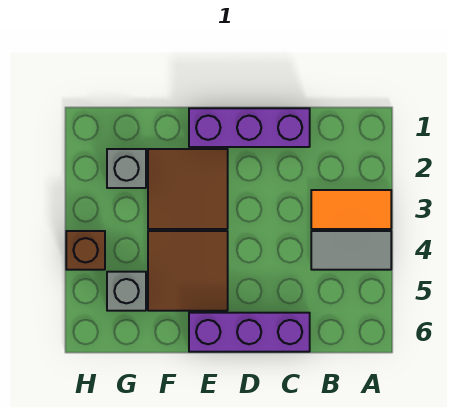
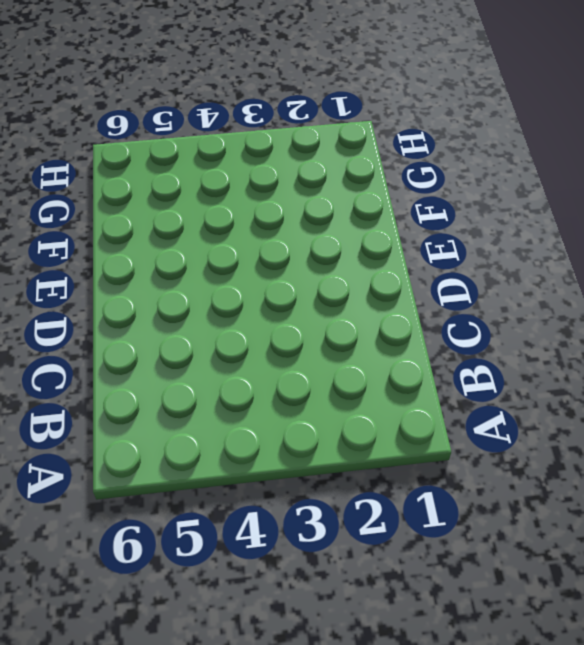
none -> orange 1x2 tile [311,190,391,229]
none -> grey 1x2 tile [311,231,391,270]

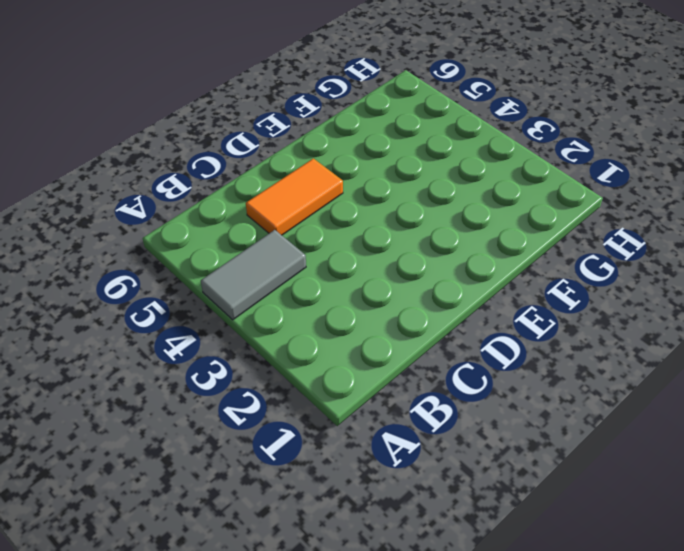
orange 1x2 tile [246,159,343,235] -> orange 1x2 tile moved to [311,190,391,229]
none -> purple 1x3 brick [189,108,310,147]
none -> purple 1x3 brick [189,313,310,352]

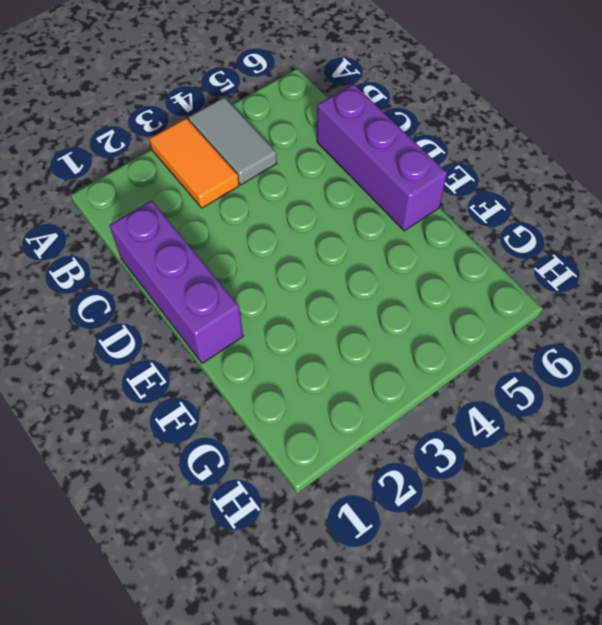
none -> brown 2x2 tile [148,149,228,229]
none -> brown 2x2 tile [148,231,228,311]

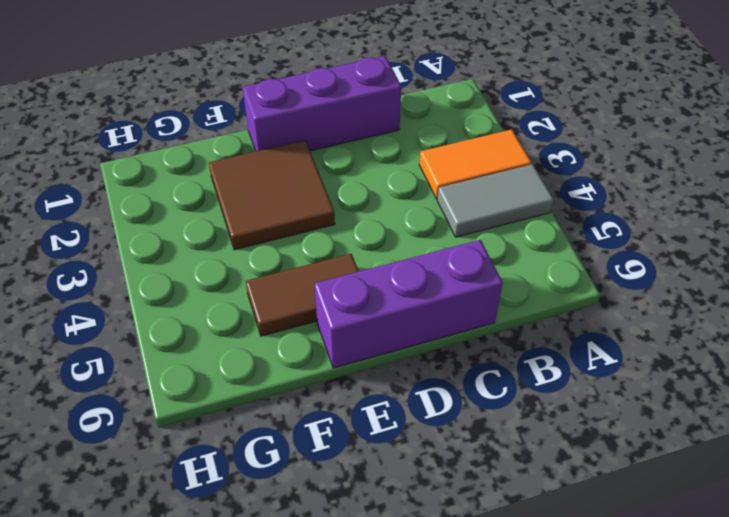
brown 1x2 tile [246,254,359,336] -> brown 2x2 tile [148,231,228,311]
none -> grey 1x1 brick [107,149,146,188]
none -> grey 1x1 brick [107,272,146,311]

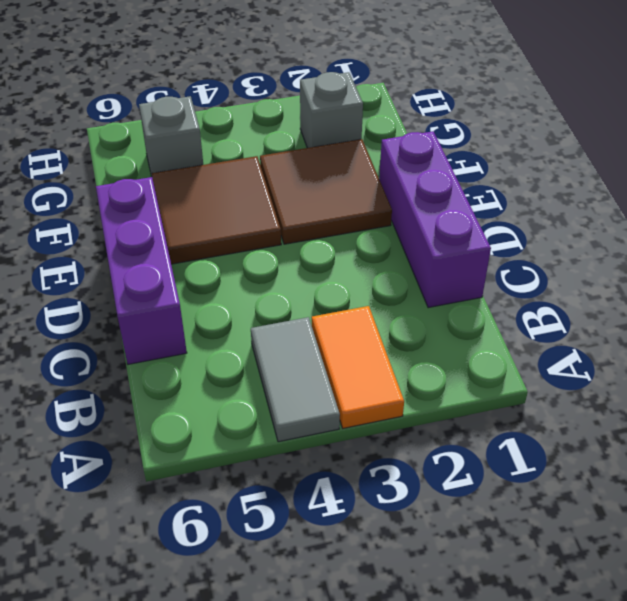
none -> brown 1x1 brick [66,231,105,270]

